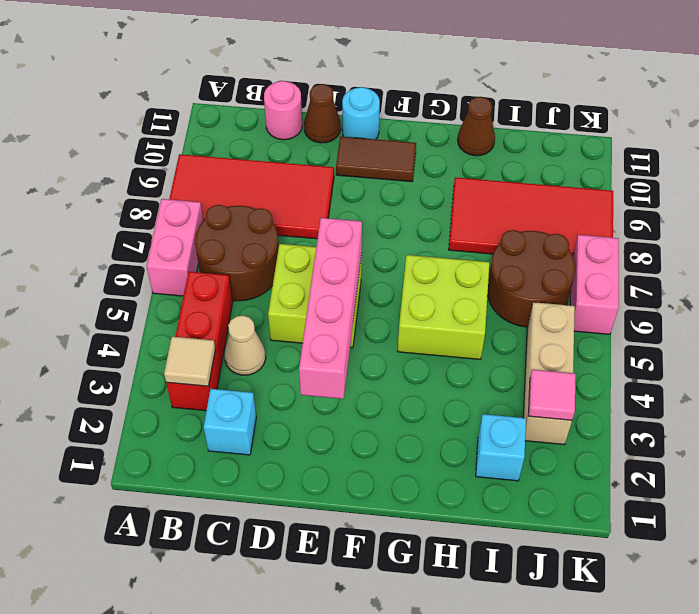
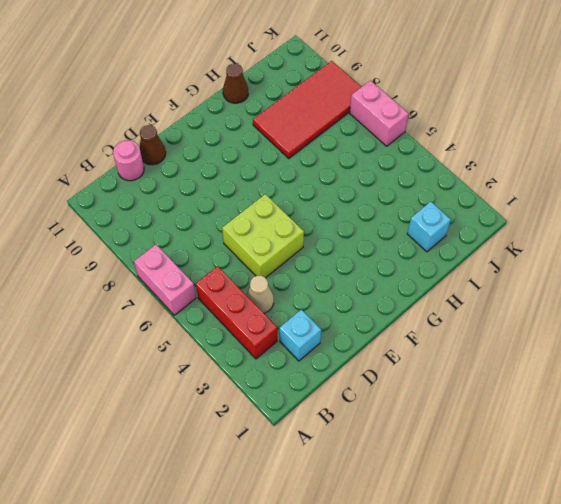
none -> red 2x4 tile [169,154,334,239]
none -> brown 2x2 round brick [195,205,279,301]
none -> brown 1x2 tile [336,136,416,182]

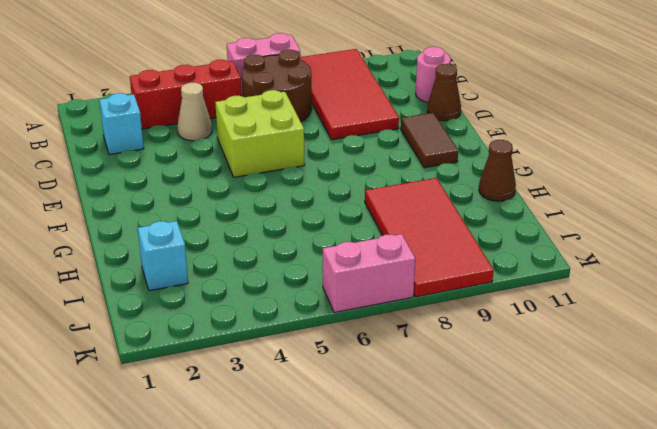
none -> cyan 1x1 round brick [342,87,380,139]
none -> lime 2x2 brick [398,255,489,359]
none -> brown 2x2 round brick [488,230,575,327]

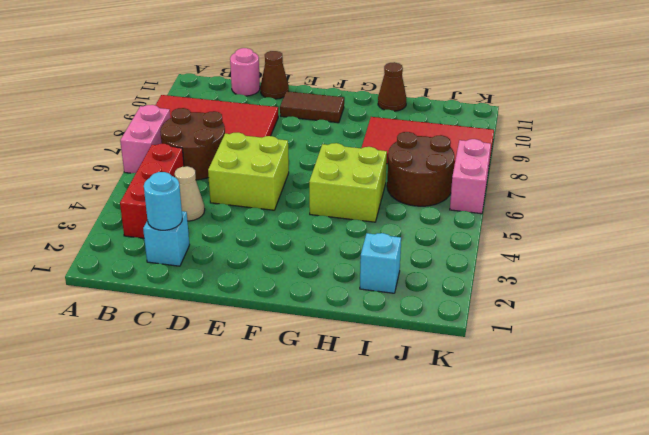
cyan 1x1 round brick [144,172,182,230] -> cyan 1x1 round brick moved to [342,87,380,139]
none -> tan 1x3 brick [523,302,575,445]
none -> tan 1x1 tile [164,337,215,386]
none -> pink 1x4 brick [299,218,362,399]

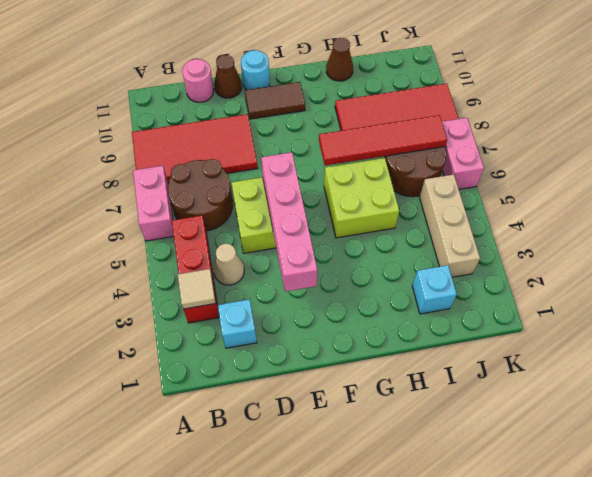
red 1x4 tile [319,115,447,166] -> none
none -> pink 1x1 tile [528,370,576,420]

